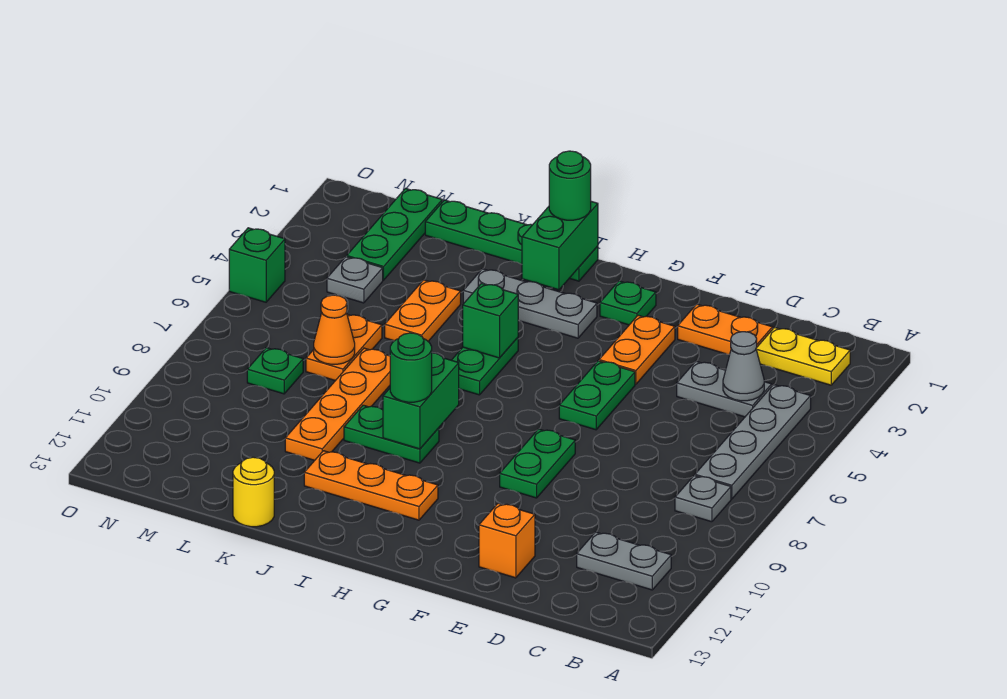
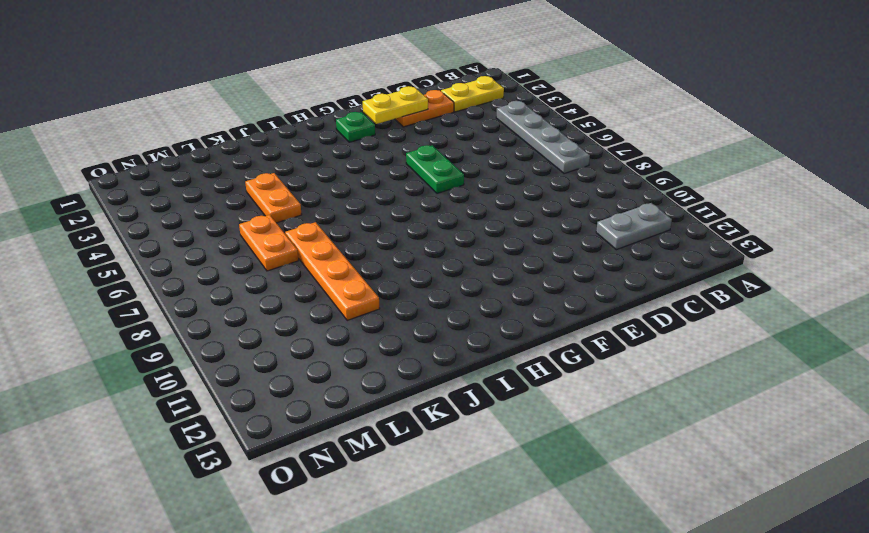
yellow 1x2 plate [363,86,428,124] -> none
none -> grey 1x1 plate [675,475,731,522]
none -> grey 1x2 plate [677,361,772,417]
none -> orange 1x1 brick [479,503,535,578]
none -> orange 1x2 plate [599,315,675,384]

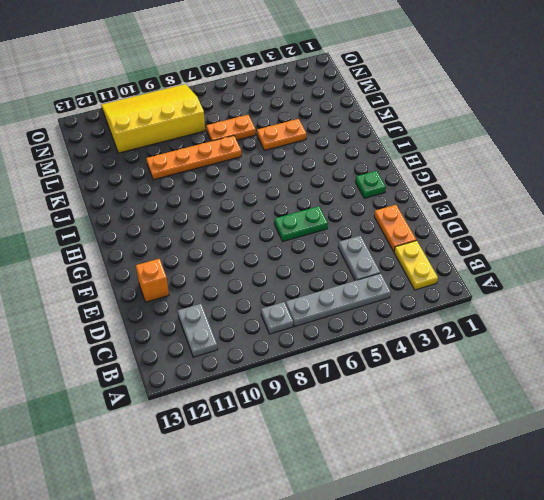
yellow 3x4 slope [101,84,205,153] -> green 1x1 plate [247,348,303,394]
none -> orange 1x2 plate [599,315,675,384]
none -> green 1x2 plate [500,429,575,498]
none -> grey 1x3 plate [463,269,597,338]
none -> orange 1x3 plate [304,451,438,520]

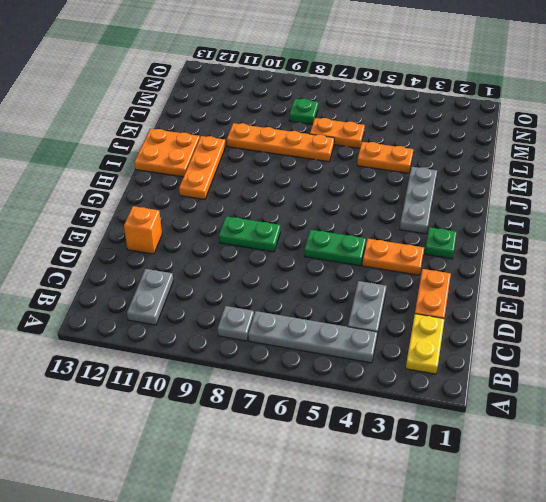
orange 2x2 plate [134,129,200,177] -> none
none -> green 1x4 plate [425,200,598,281]
none -> green 1x2 plate [452,338,518,395]
none -> green 1x2 plate [344,405,439,463]
none -> yellow 1x1 round brick [233,457,274,527]

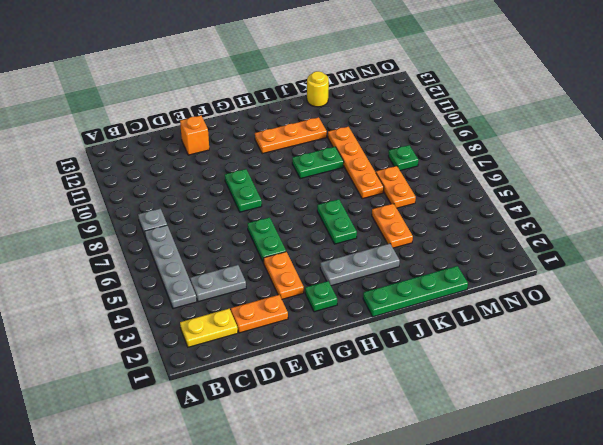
none -> grey 1x2 plate [577,532,671,590]
none -> green 1x3 plate [346,189,442,280]
none -> grey 1x1 plate [327,257,383,303]
none -> green 1x1 brick [229,228,285,302]

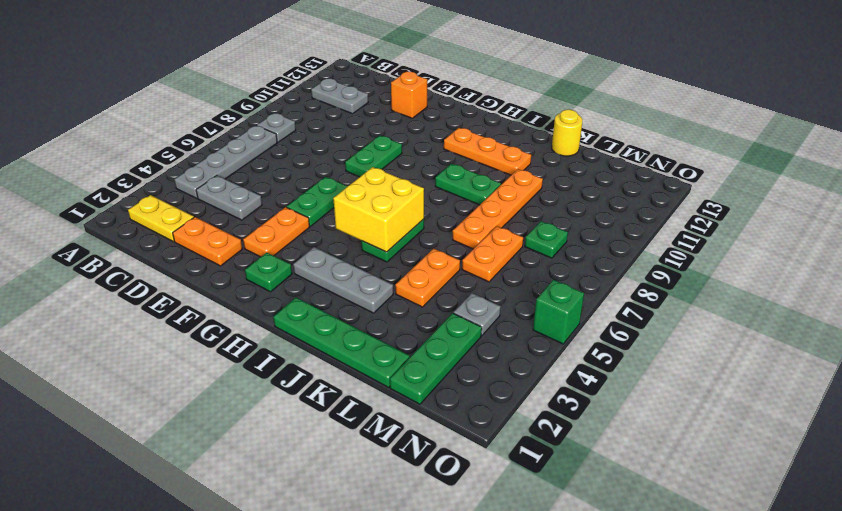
yellow 2x2 brick [333,167,424,252] -> green 1x1 brick [463,283,518,358]
none -> grey 1x1 cone [723,332,764,401]
none -> green 1x2 brick [522,201,598,290]
none -> green 1x2 brick [383,353,459,449]
none -> orange 1x1 cone [314,295,355,364]

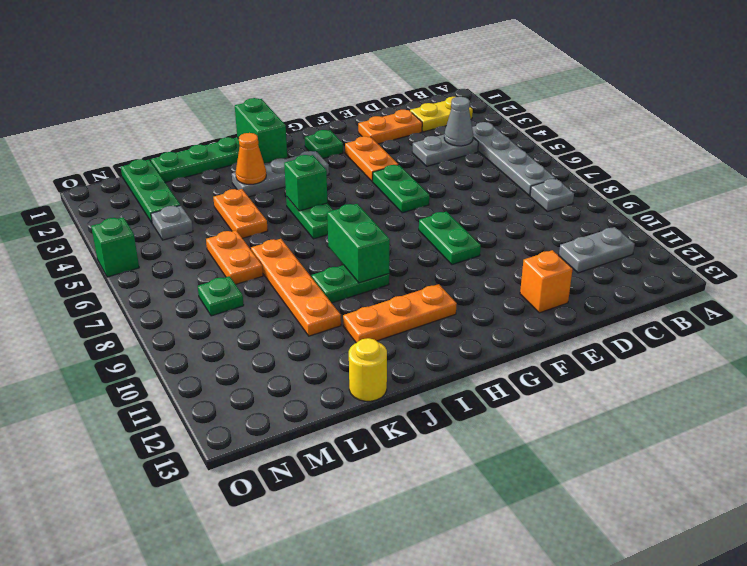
orange 1x1 cone [236,133,266,184] -> orange 1x1 cone moved to [314,295,355,364]
none -> green 1x1 round brick [549,151,591,220]
none -> green 1x1 round brick [390,333,432,402]

